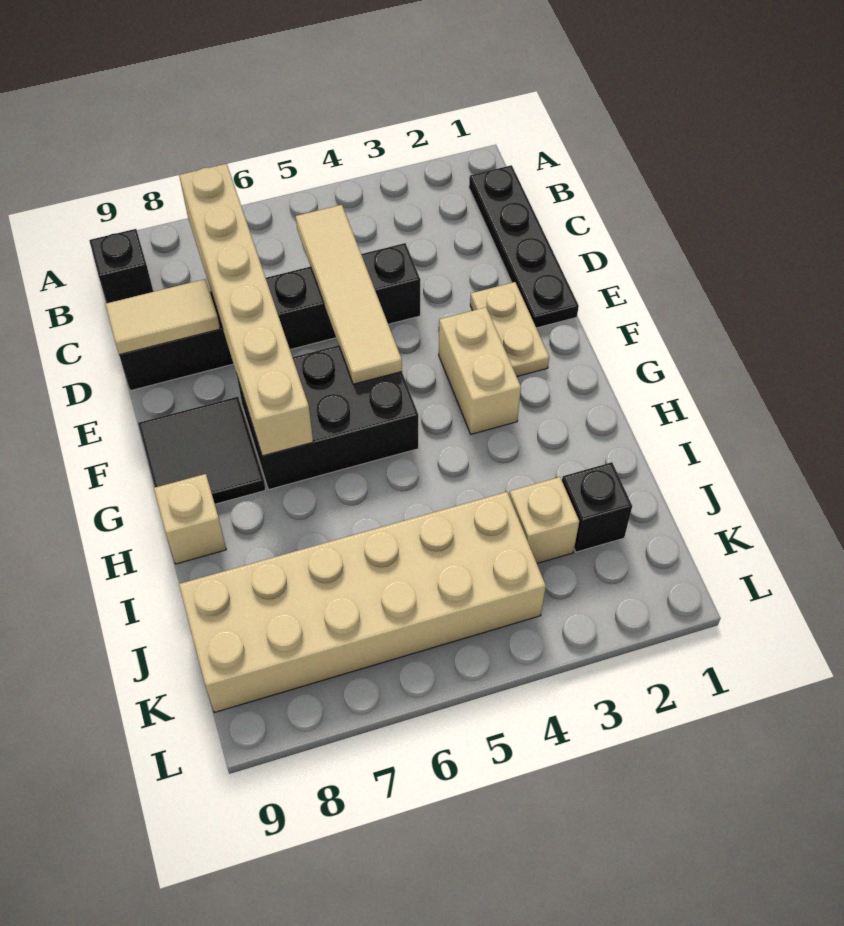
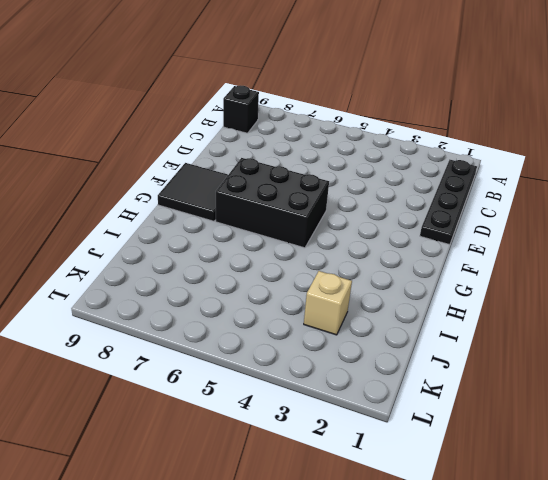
none -> black 1x6 brick [119,243,420,391]
none -> tan 1x2 plate [470,282,549,376]
none -> tan 1x2 brick [439,307,521,434]

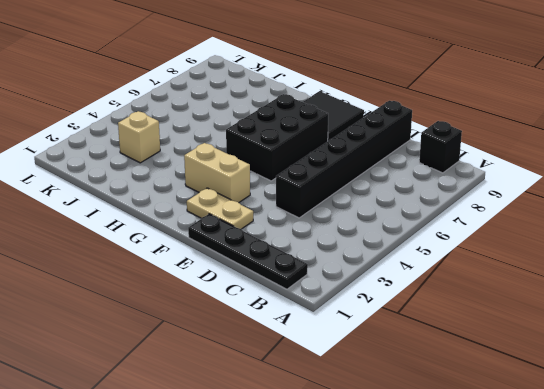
none -> tan 1x1 brick [154,474,226,564]
none -> black 1x1 brick [562,462,632,552]
none -> tan 2x6 brick [179,492,546,713]

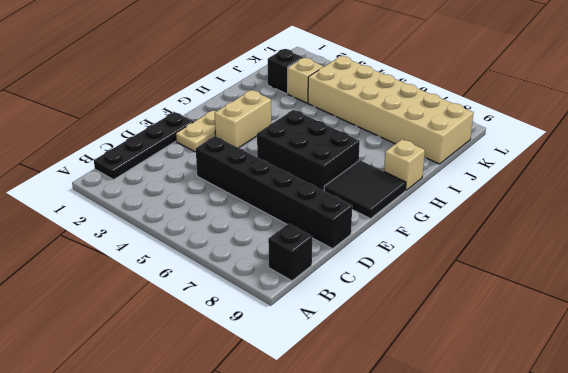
none -> tan 1x6 brick [179,164,313,456]
none -> tan 1x4 tile [296,205,402,384]
none -> tan 1x2 tile [105,279,220,355]

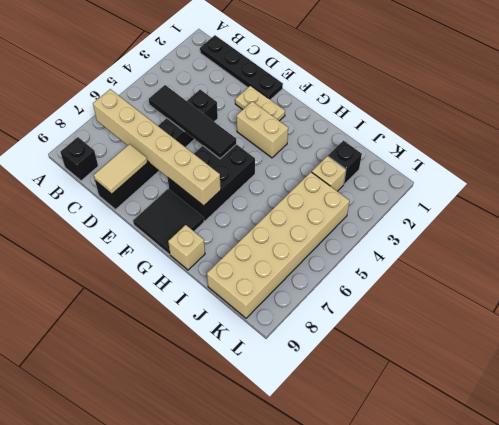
black 1x4 tile [149,85,236,159] -> tan 1x4 tile [296,205,402,384]

